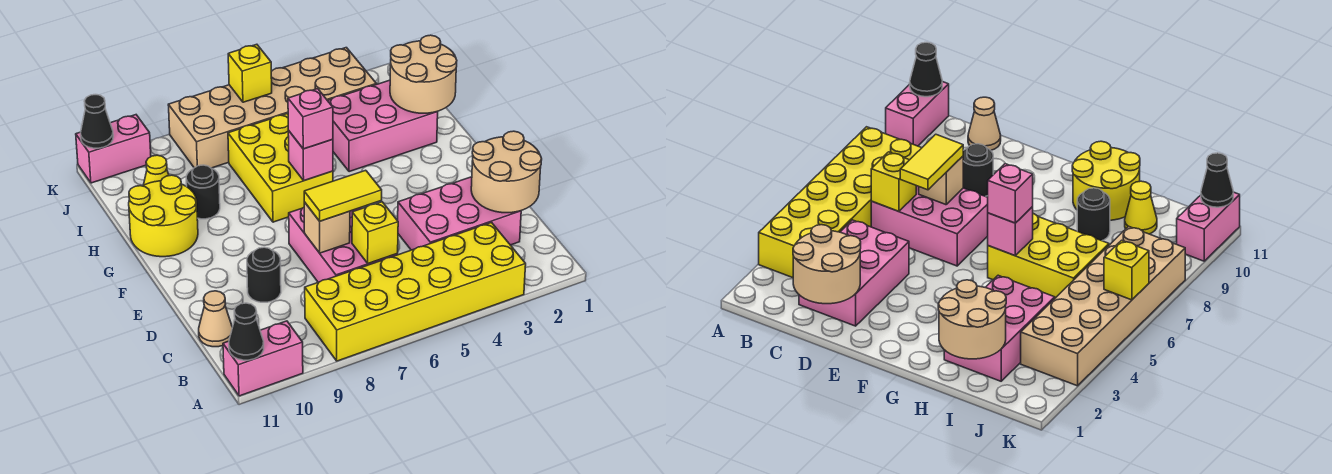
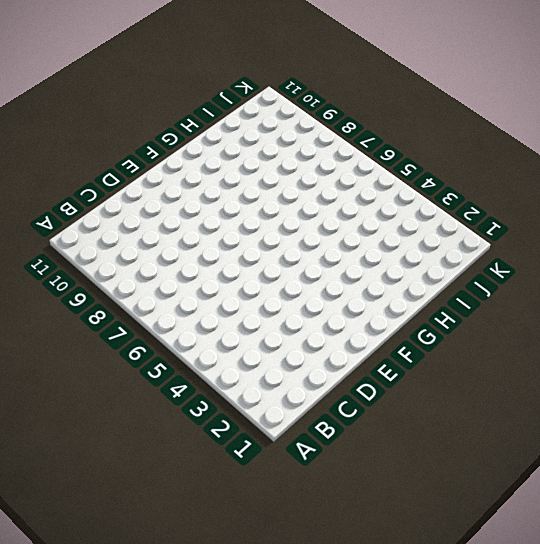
none -> yellow 2x6 brick [305,223,526,361]
none -> pink 1x2 brick [223,321,303,396]
none -> pink 2x3 brick [398,177,521,250]

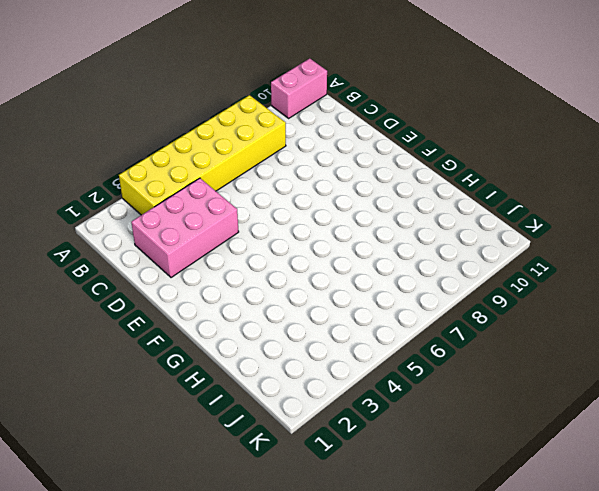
none -> pink 2x3 brick [289,208,398,282]
none -> tan 1x1 cone [199,291,232,347]
none -> black 1x1 round brick [247,247,281,302]

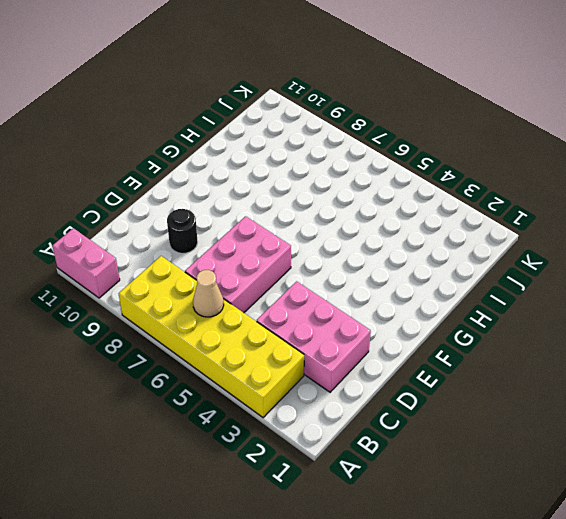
tan 1x1 cone [193,270,224,317] -> tan 1x1 cone moved to [199,291,232,347]
none -> yellow 2x3 brick [228,114,333,222]
none -> yellow 2x2 round brick [129,175,198,257]
none -> pink 2x3 brick [327,80,438,172]

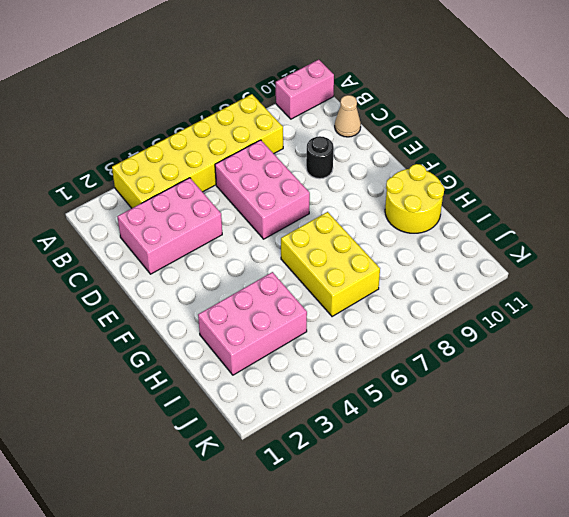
none -> black 1x1 round brick [186,165,220,219]
none -> yellow 1x1 cone [144,155,169,185]
none -> tan 2x6 brick [168,48,376,168]

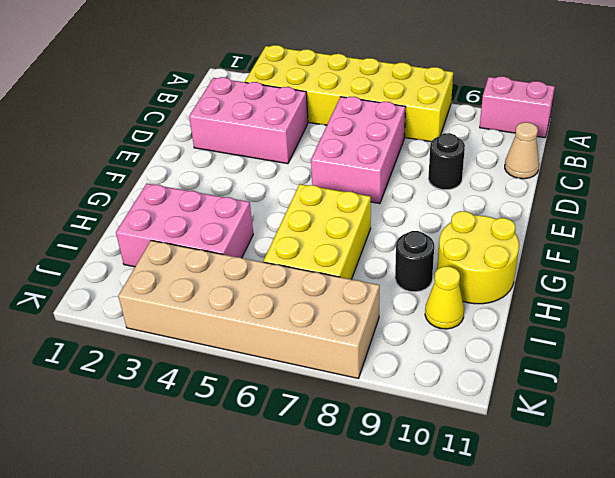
none -> pink 1x2 brick [76,115,151,183]
none -> black 1x1 cone [229,303,264,360]
none -> tan 2x2 round brick [471,131,542,213]

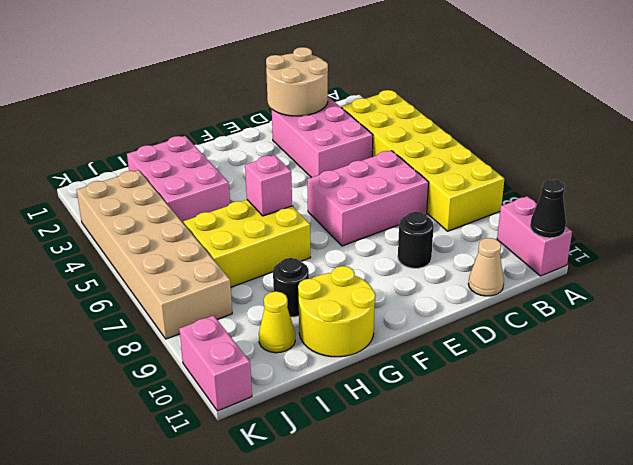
none -> yellow 1x1 brick [352,202,398,264]
none -> tan 1x1 brick [304,202,350,253]
none -> tan 2x2 round brick [390,35,457,113]

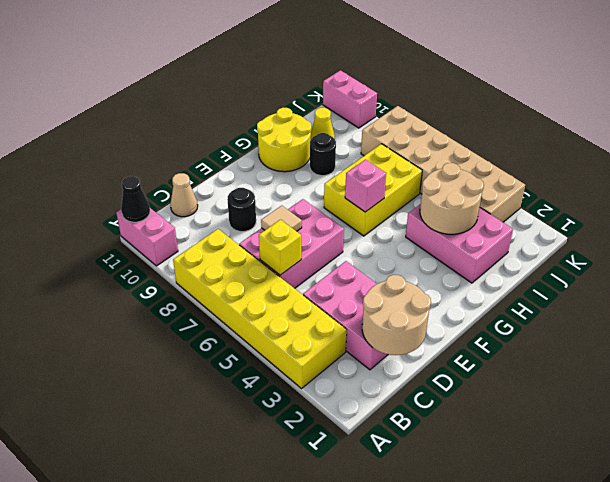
tan 1x1 tile [261,206,302,231] -> tan 1x1 brick [304,202,350,253]
tan 2x2 round brick [420,163,484,234] -> tan 2x2 round brick moved to [390,35,457,113]
none -> yellow 1x1 brick [228,44,272,102]
none -> black 1x1 cone [81,95,113,148]
none -> yellow 1x2 tile [304,170,382,221]

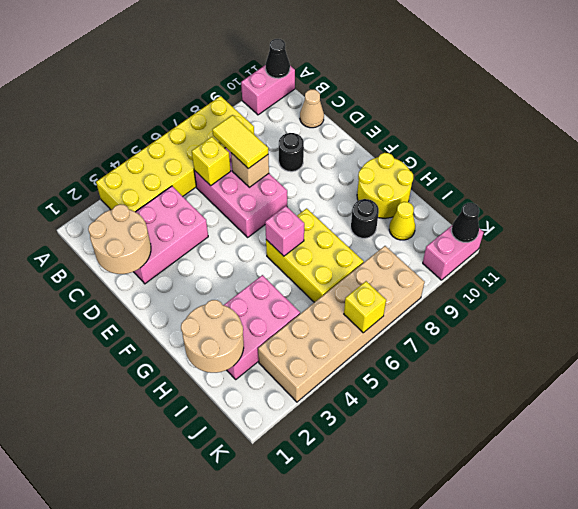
yellow 1x2 tile [212,115,268,169] -> yellow 1x2 tile turned to [304,170,382,221]
none -> pink 1x1 brick [288,89,333,149]

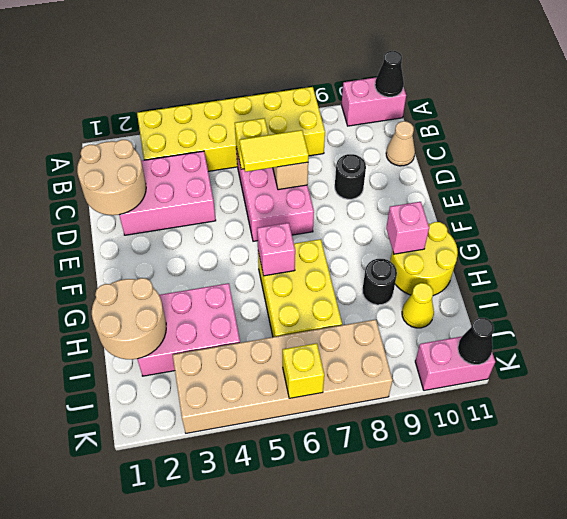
pink 1x1 brick [386,202,429,254] -> pink 1x1 brick moved to [288,89,333,149]

